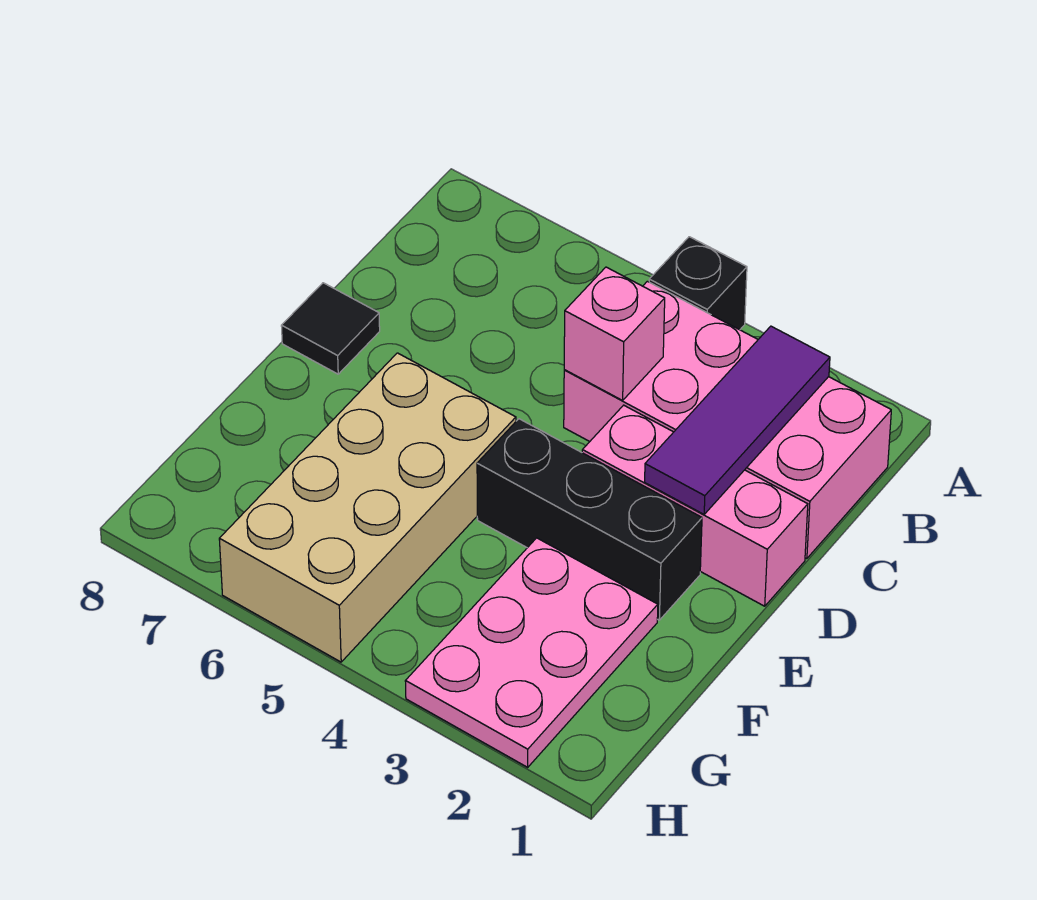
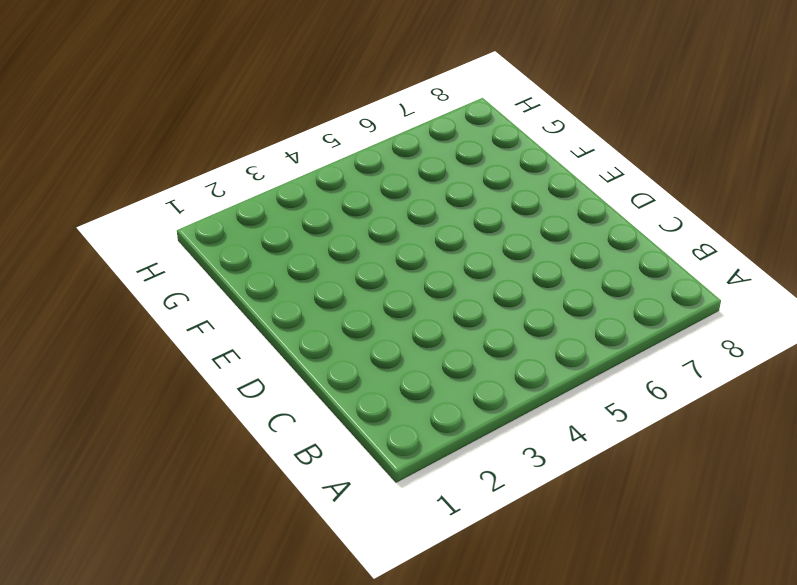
none -> black 1x1 brick [649,237,747,330]
none -> pink 2x4 brick [564,281,891,559]

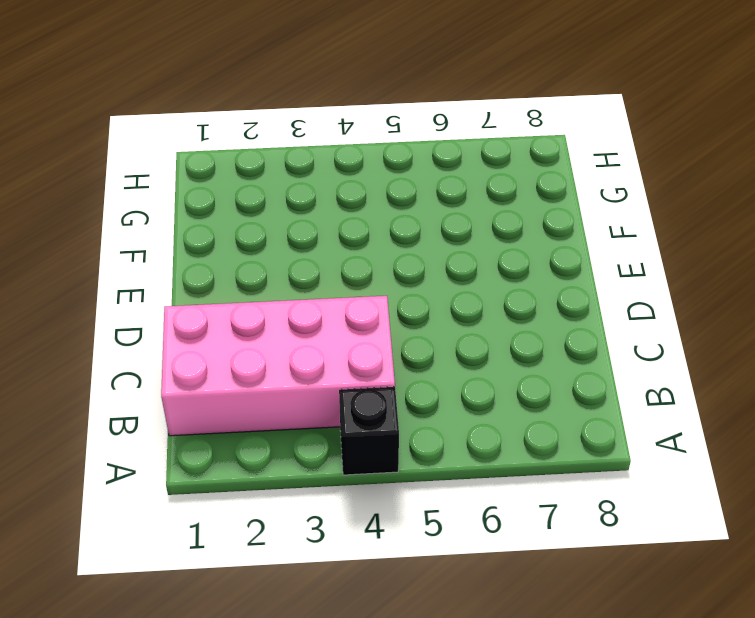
none -> pink 1x3 brick [582,405,808,606]
none -> black 1x1 tile [281,283,380,374]

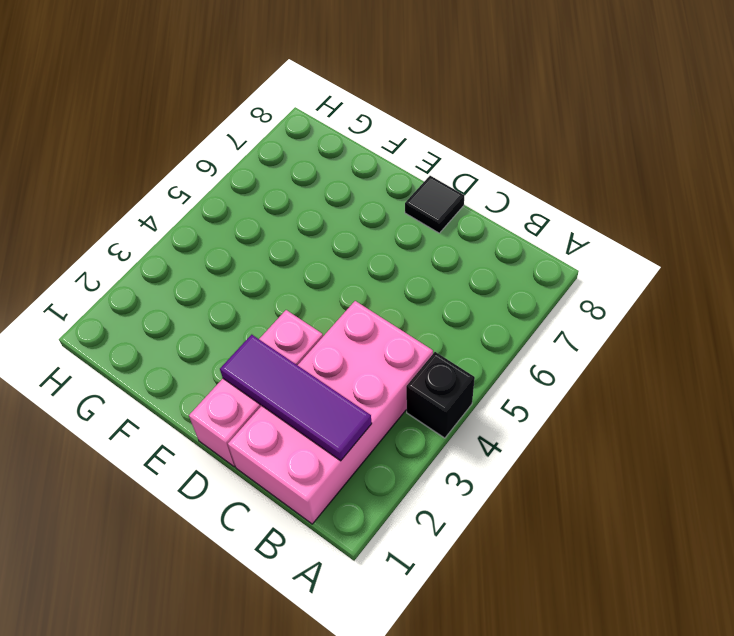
none -> black 1x3 brick [477,419,702,620]
none -> tan 2x4 brick [219,353,516,662]

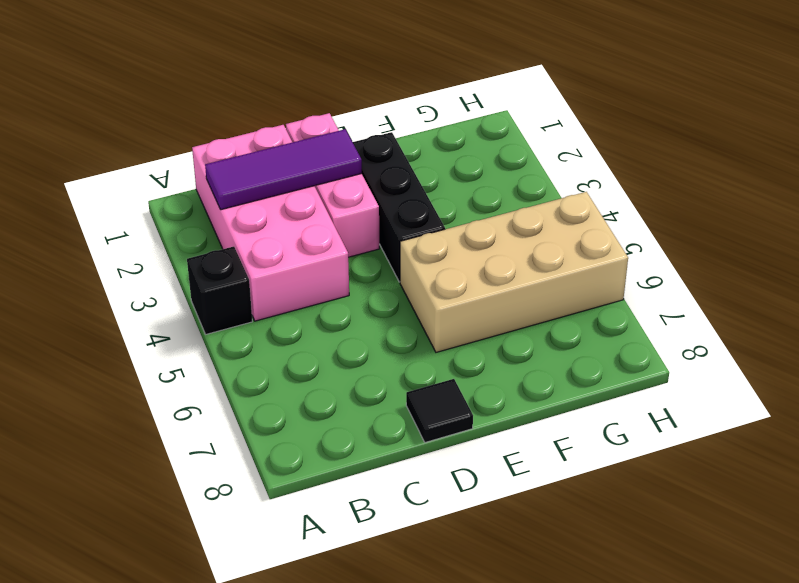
none -> pink 2x3 plate [405,538,658,767]
none -> pink 1x1 brick [564,267,665,400]

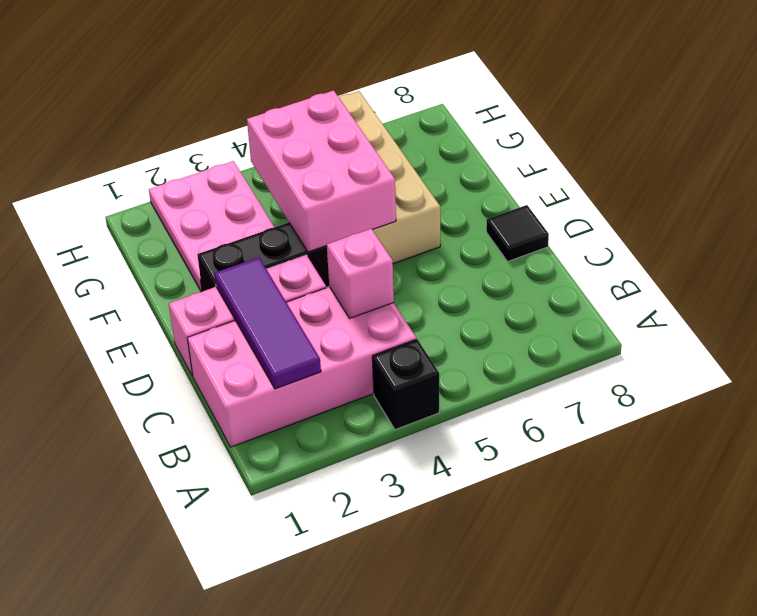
pink 2x3 brick [247,90,396,252] -> none

